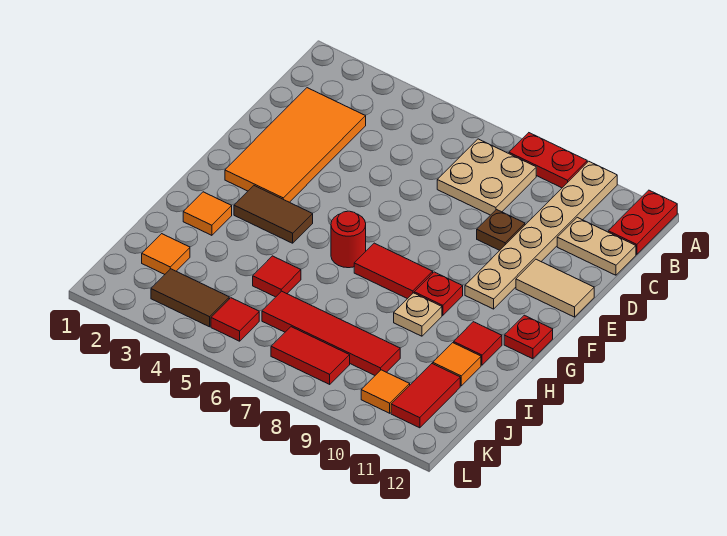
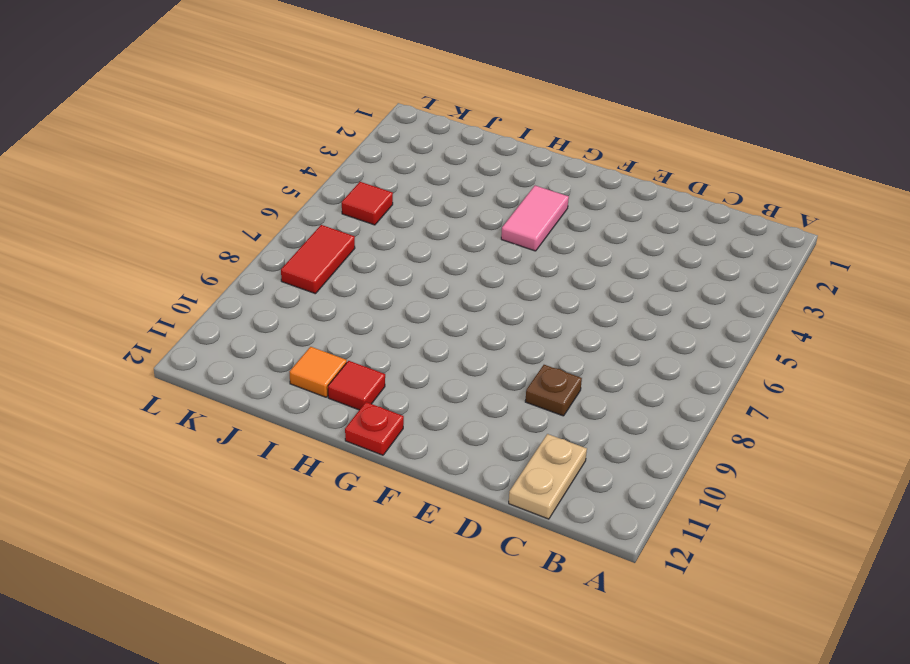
pink 1x2 tile [501,186,569,251] -> brown 1x2 tile [234,186,313,243]
none -> red 1x2 plate [509,133,587,188]
none -> tan 1x6 plate [465,161,617,309]
none -> red 1x2 plate [608,190,677,255]

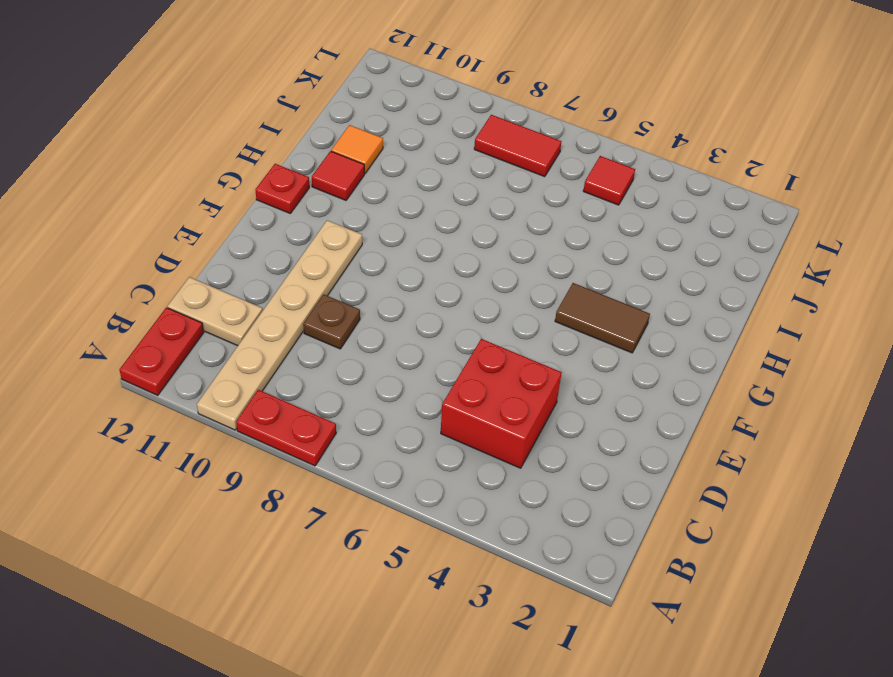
red 2x2 brick [441,339,562,468] -> none
none -> tan 2x2 plate [437,139,536,215]
none -> orange 2x4 tile [225,88,366,202]
none -> tan 1x2 tile [516,259,594,317]

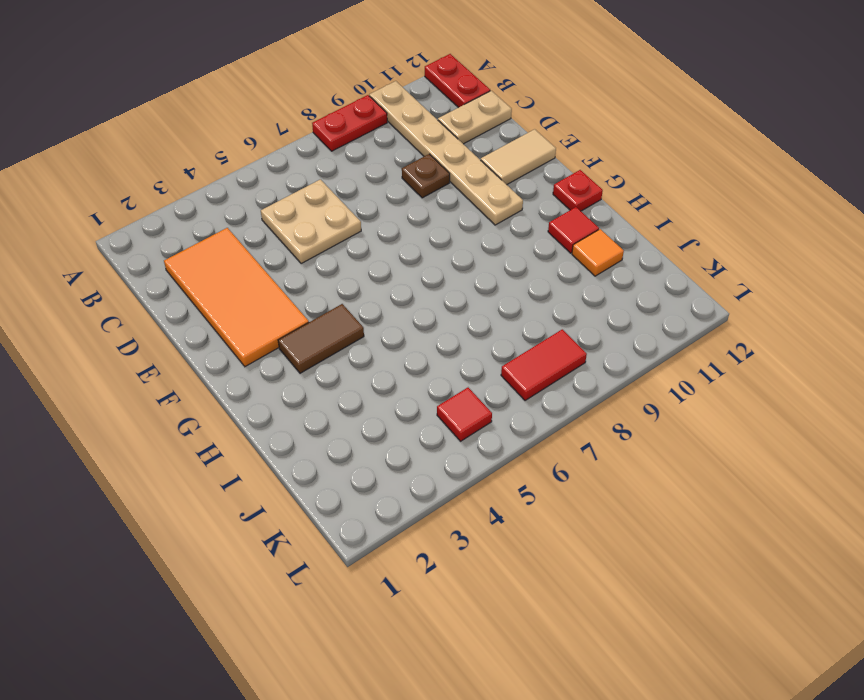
tan 2x2 plate [261,179,361,264] -> tan 2x2 plate moved to [437,139,536,215]
none -> red 1x1 round brick [331,211,366,268]
none -> red 1x2 tile [354,243,433,299]
none -> red 1x1 plate [414,272,463,316]

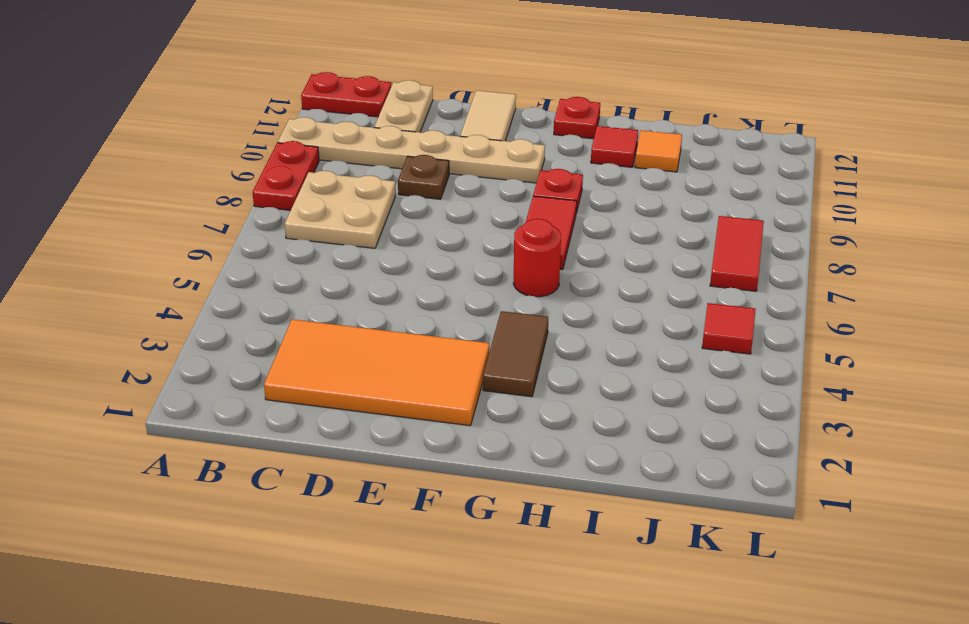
none -> orange 1x1 tile [183,192,232,235]
none -> tan 1x1 plate [394,293,442,336]
none -> red 1x1 tile [253,256,301,297]

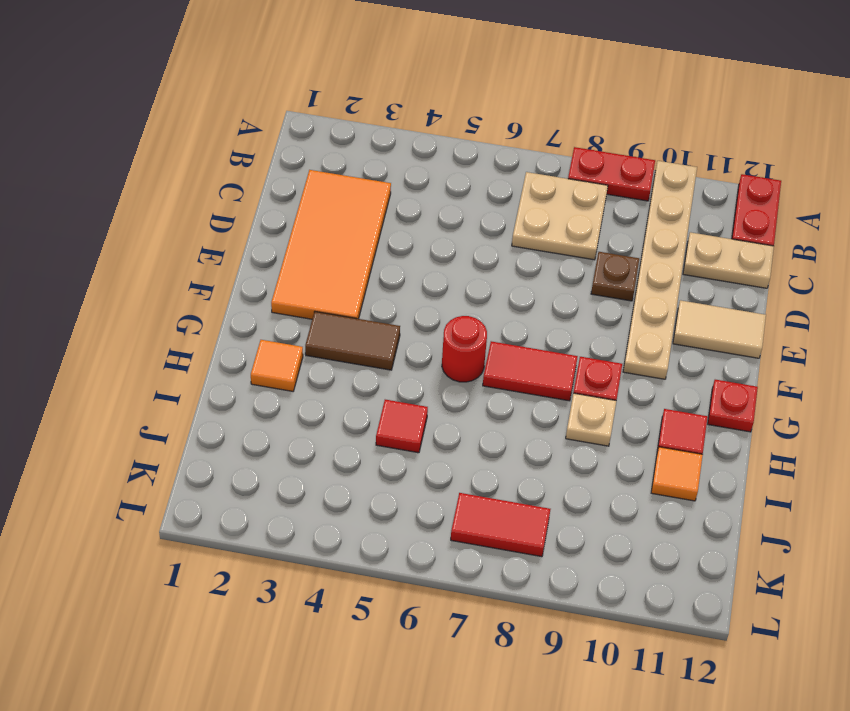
none -> orange 1x1 tile [142,234,190,274]
none -> red 1x4 tile [262,291,400,375]
none -> red 1x2 tile [391,364,460,428]

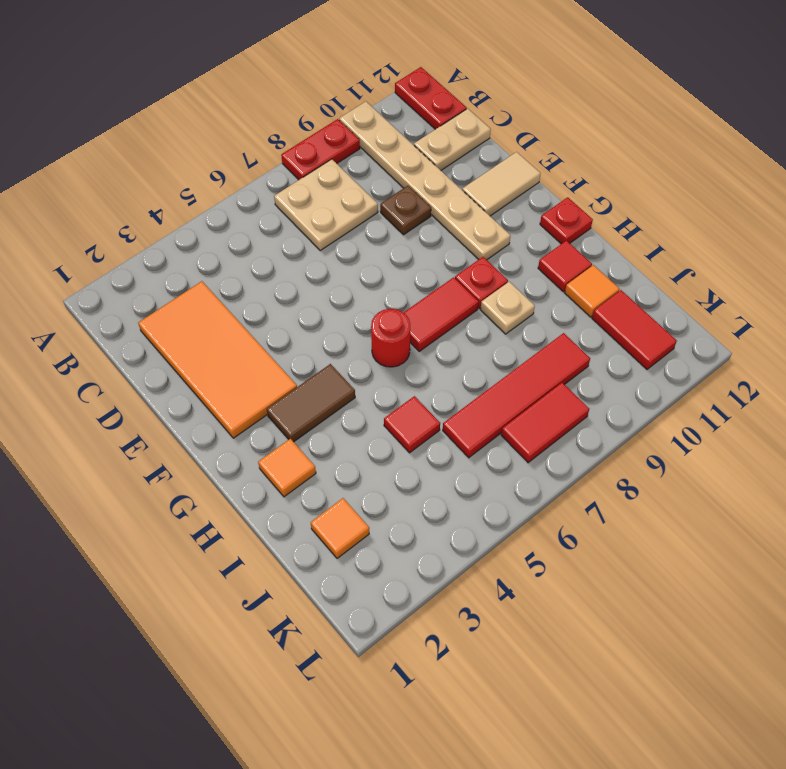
none -> brown 1x2 tile [151,269,229,327]
none -> red 1x1 tile [211,298,259,341]
none -> orange 1x1 tile [361,370,410,413]

